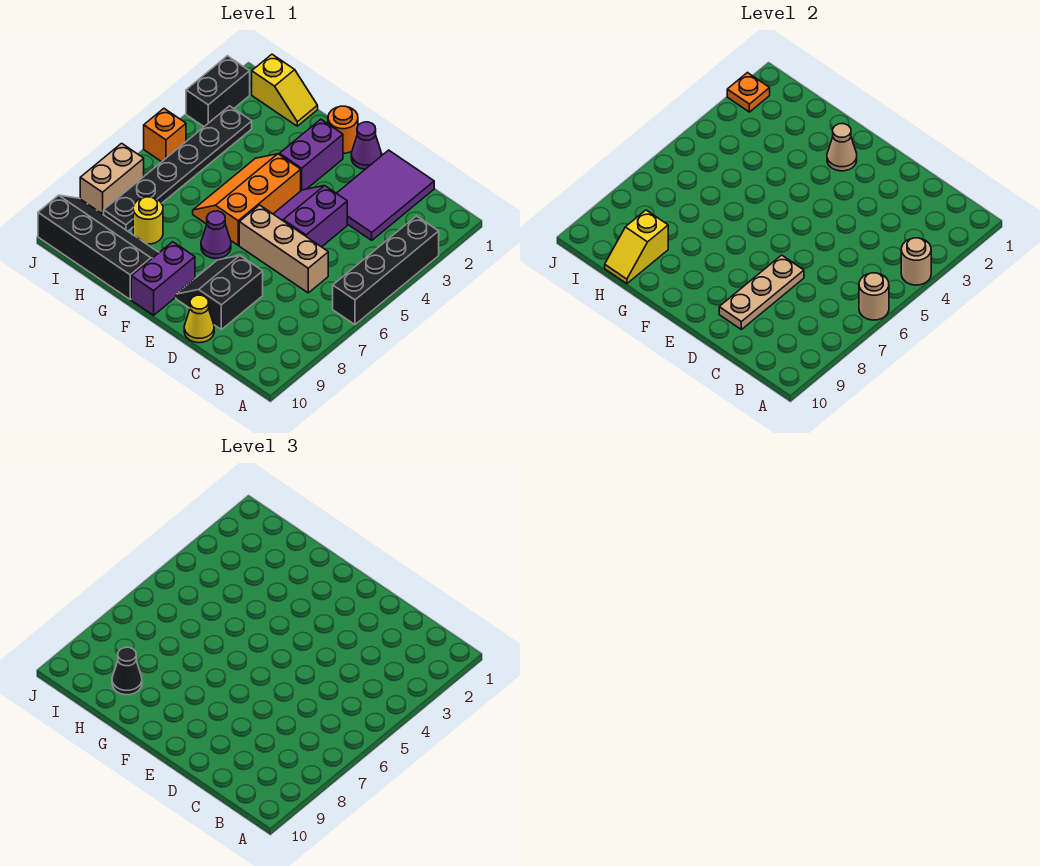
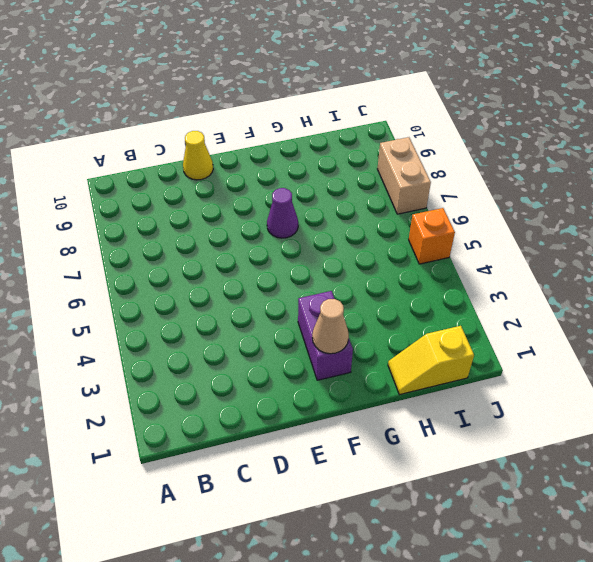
none -> black 1x4 brick [333,216,439,325]
none -> purple 2x3 tile [337,150,434,240]
none -> tan 1x3 brick [239,205,328,293]

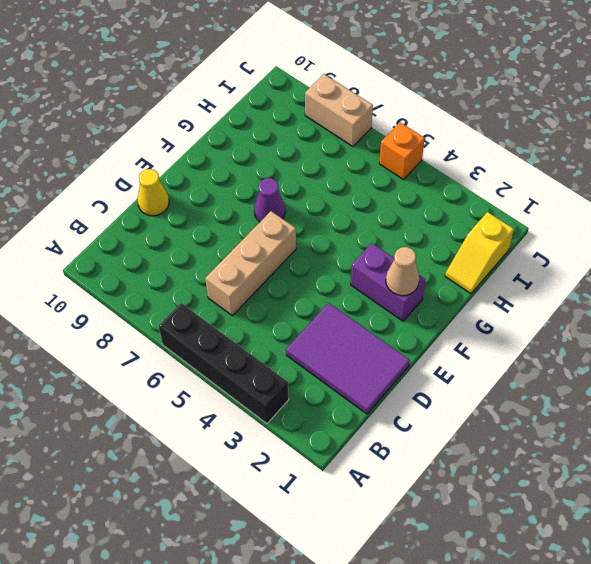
none -> purple 2x2 slope [274,186,347,247]
none -> black 2x2 slope [176,256,263,330]
none -> purple 1x1 cone [351,122,381,169]

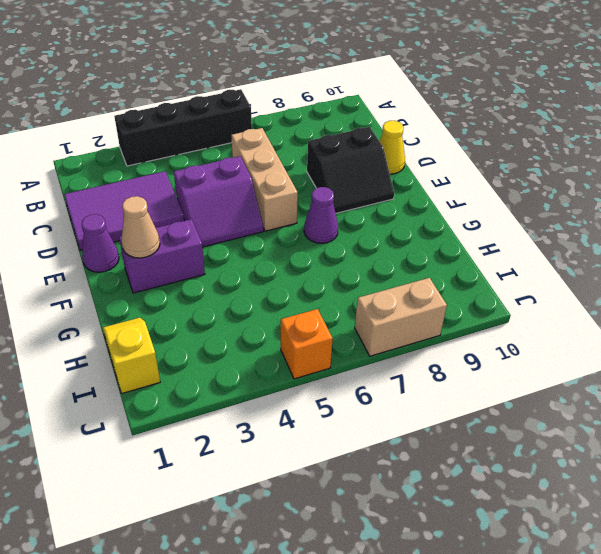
none -> orange 1x1 round brick [328,106,358,153]
none -> orange 2x3 slope [193,154,301,245]
none -> purple 1x2 brick [131,242,195,315]

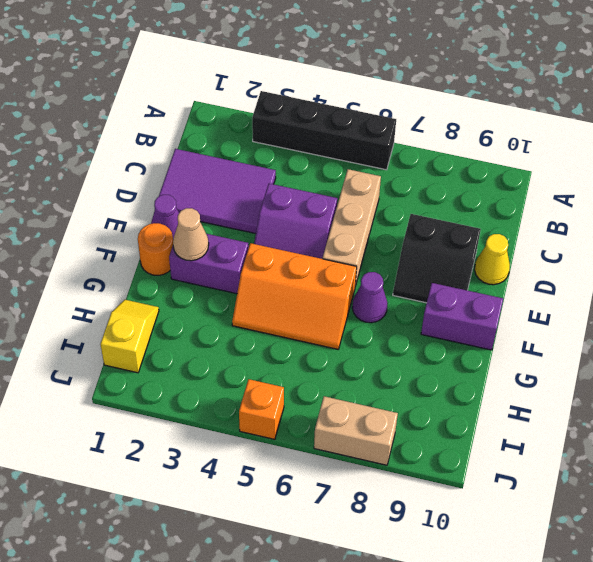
none -> black 2x4 slope [38,195,159,299]
none -> yellow 1x1 round brick [133,197,163,244]
none -> black 1x6 plate [104,106,252,231]

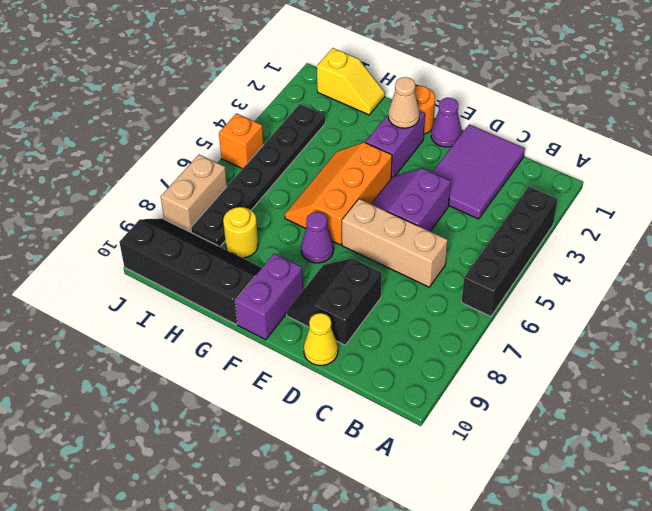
none -> black 1x2 brick [186,56,250,127]
none -> tan 1x1 round brick [901,238,931,285]
none -> tan 1x1 round brick [859,273,889,320]

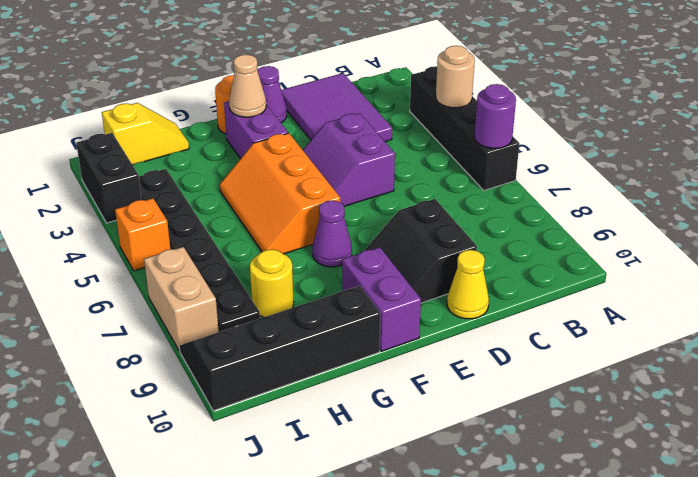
purple 1x1 round brick [475,84,516,148] -> tan 1x1 round brick [859,273,889,320]
none -> tan 1x3 brick [239,205,328,293]
none -> tan 1x3 plate [719,255,804,330]
none -> yellow 1x2 slope [605,210,668,284]

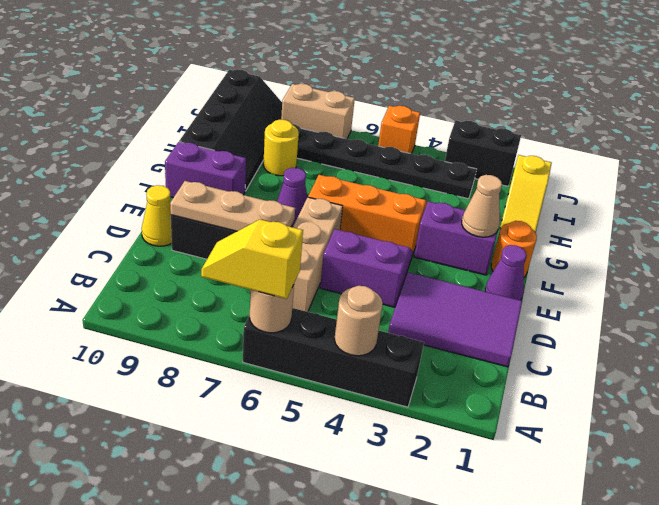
yellow 1x2 slope [201,219,303,299] -> yellow 1x2 slope moved to [605,210,668,284]
none -> orange 1x1 plate [727,73,770,112]
none -> black 1x1 cone [112,647,142,695]

